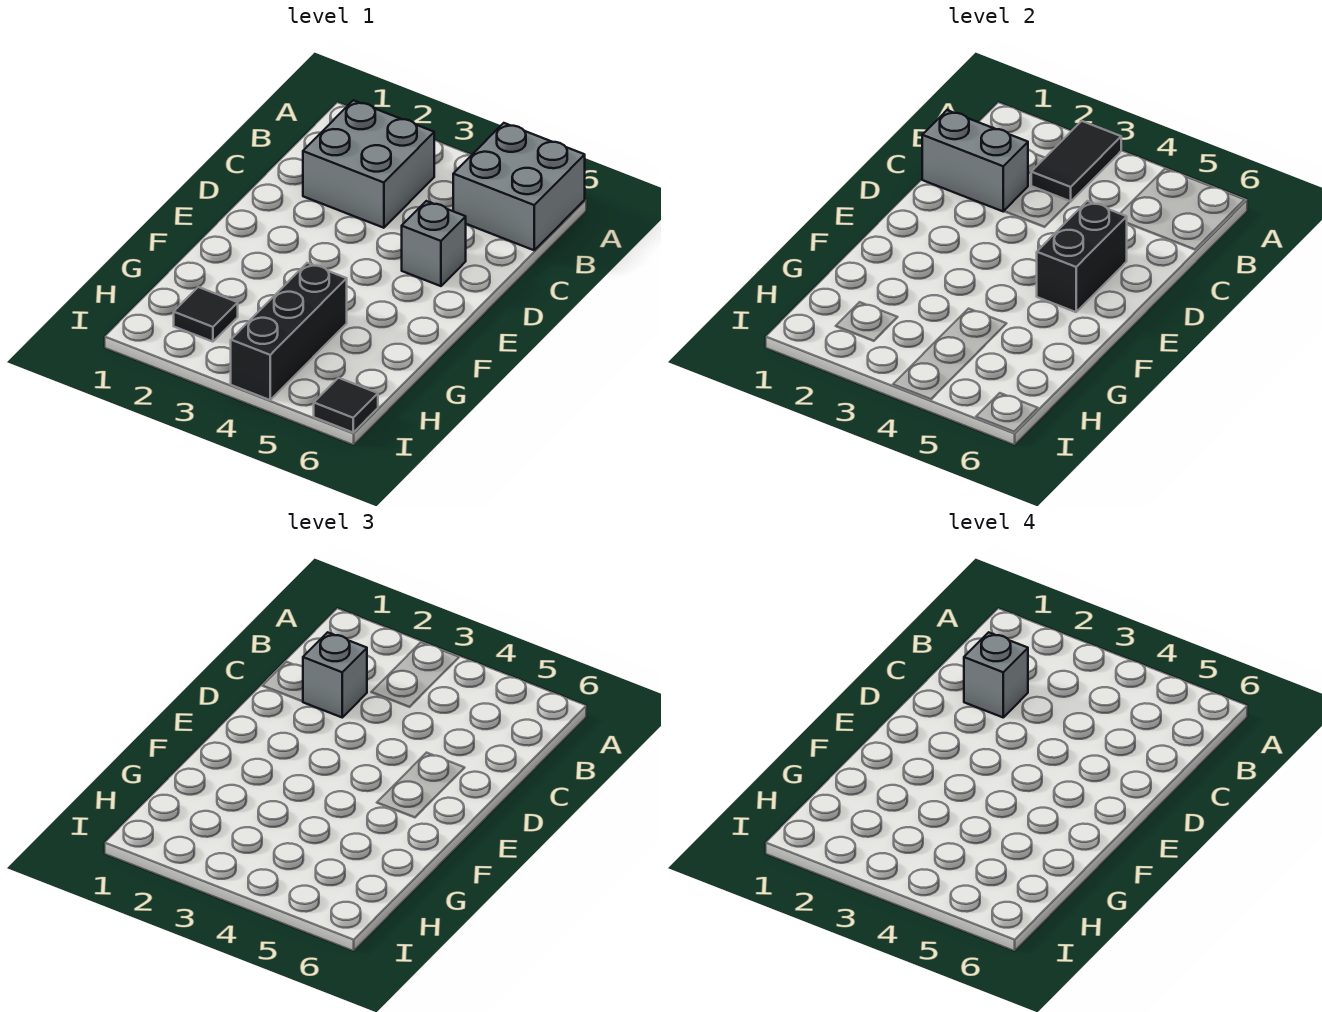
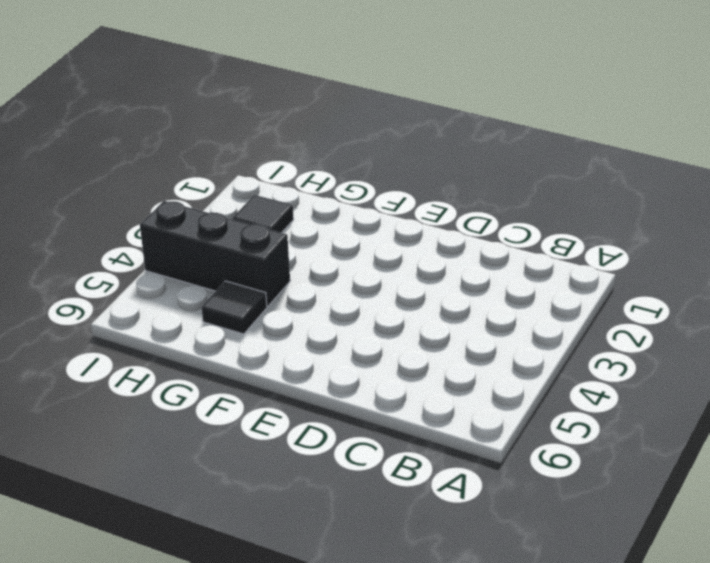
black 1x1 tile [202,281,267,334] -> black 1x1 tile moved to [314,378,378,432]
none -> grey 2x2 brick [453,123,585,250]
none -> grey 2x2 brick [303,100,434,228]

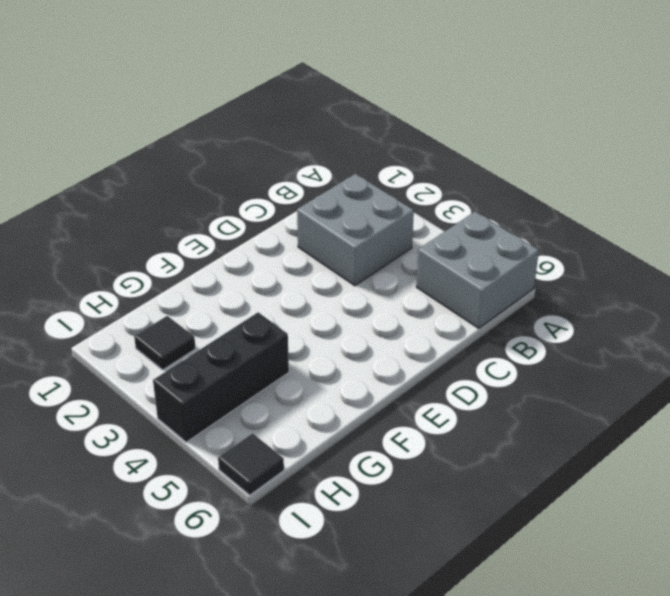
none -> grey 1x1 brick [402,201,466,286]
none -> black 1x2 tile [1031,121,1121,202]

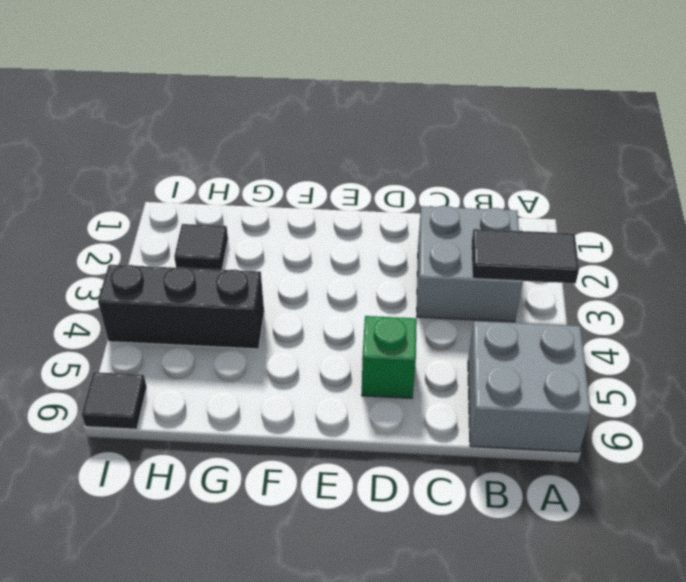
green 1x1 brick [362,316,417,398] -> grey 1x1 brick [402,201,466,286]
none -> grey 1x2 brick [922,110,1028,211]
none -> black 1x2 brick [1037,201,1127,312]

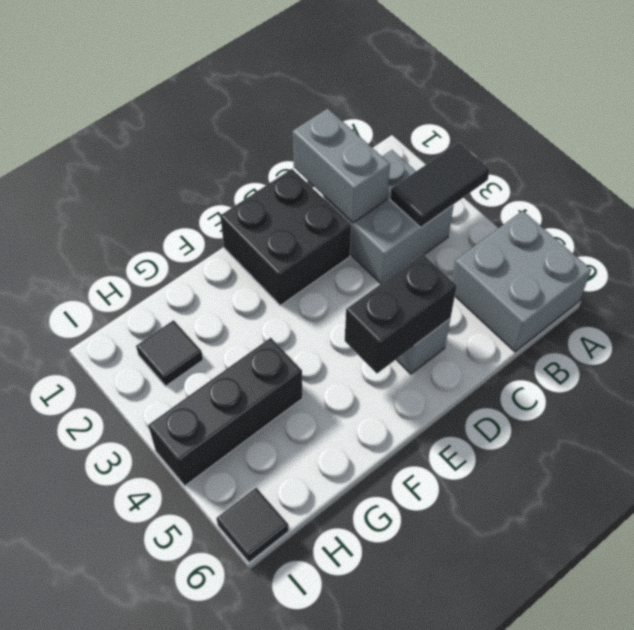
black 2x2 brick [220,169,351,305] -> none
none -> grey 1x1 brick [303,632,367,717]
none -> grey 1x1 brick [964,632,1028,717]

